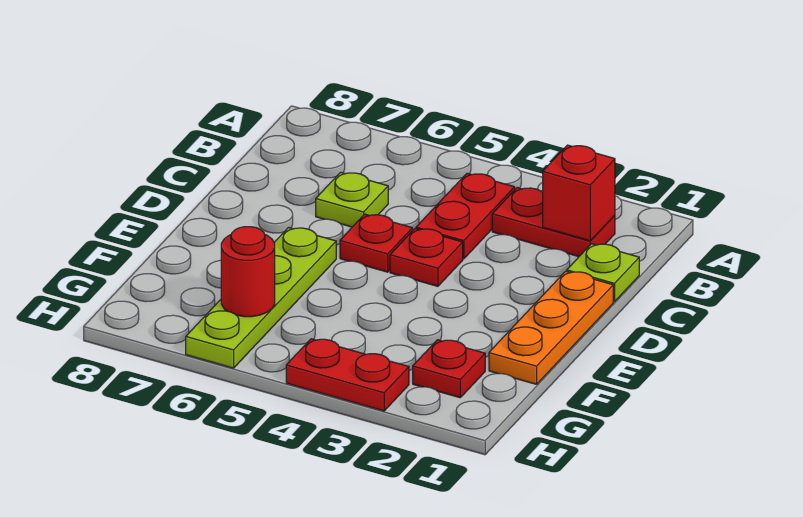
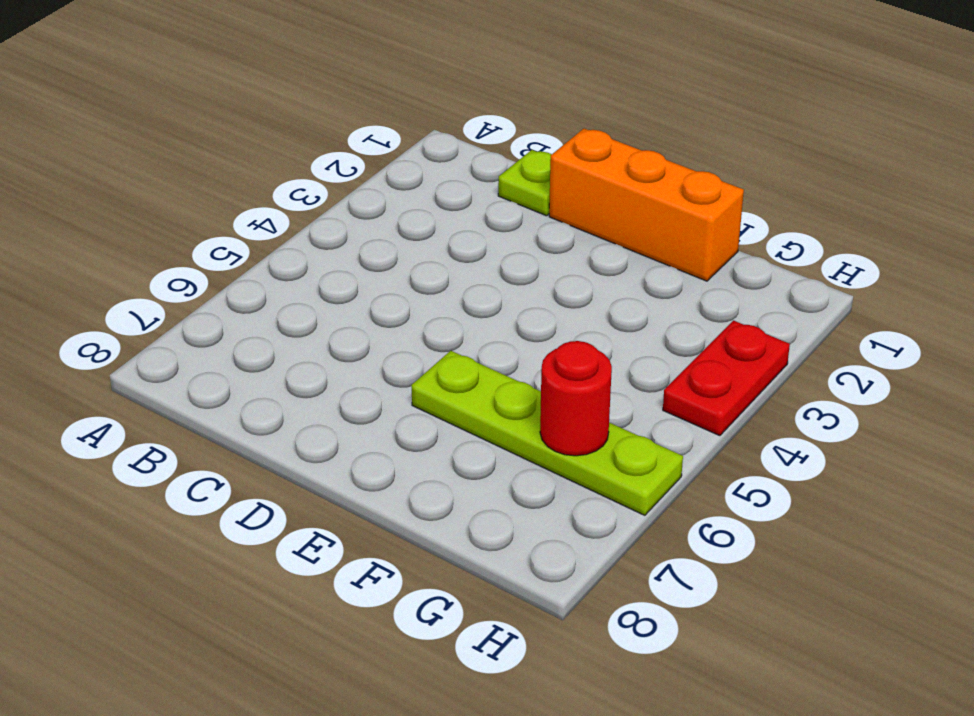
orange 1x3 brick [549,129,744,281] -> orange 1x3 plate [489,271,613,384]
none -> red 1x2 plate [492,188,615,257]
none -> red 1x2 plate [416,173,515,259]
none -> lime 1x1 plate [316,172,388,227]

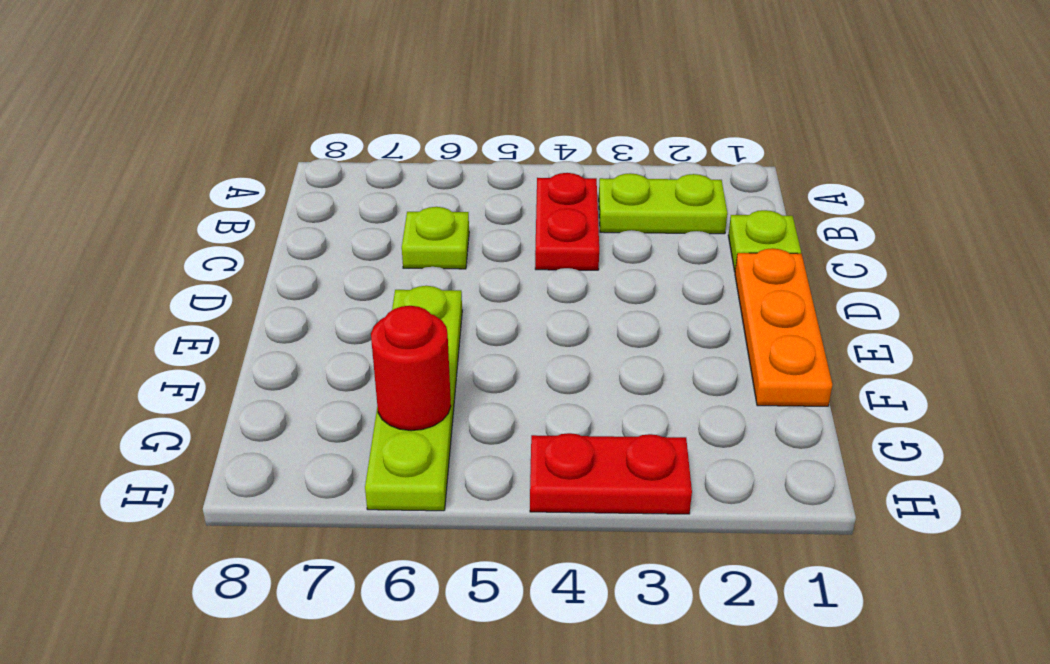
lime 1x2 plate [599,173,727,234] -> red 1x2 plate [492,188,615,257]
none -> red 1x1 plate [390,229,463,286]
none -> red 1x1 plate [340,214,412,272]
none -> red 1x1 plate [413,340,485,398]

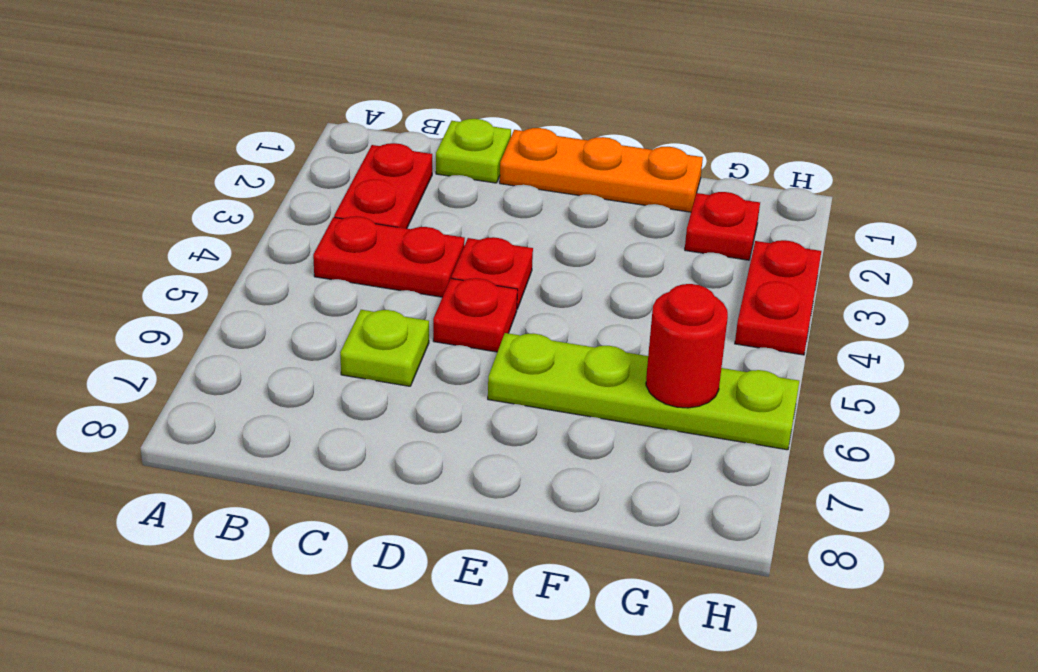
none -> red 1x1 brick [543,145,615,241]

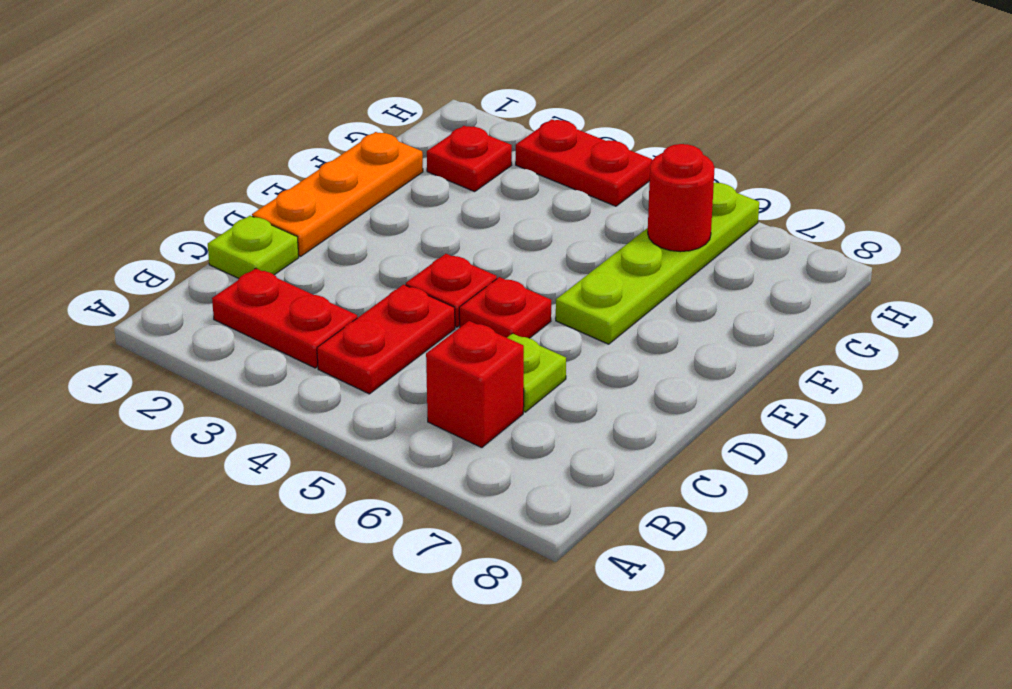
red 1x1 brick [426,321,524,448] -> red 1x1 brick moved to [543,145,615,241]

